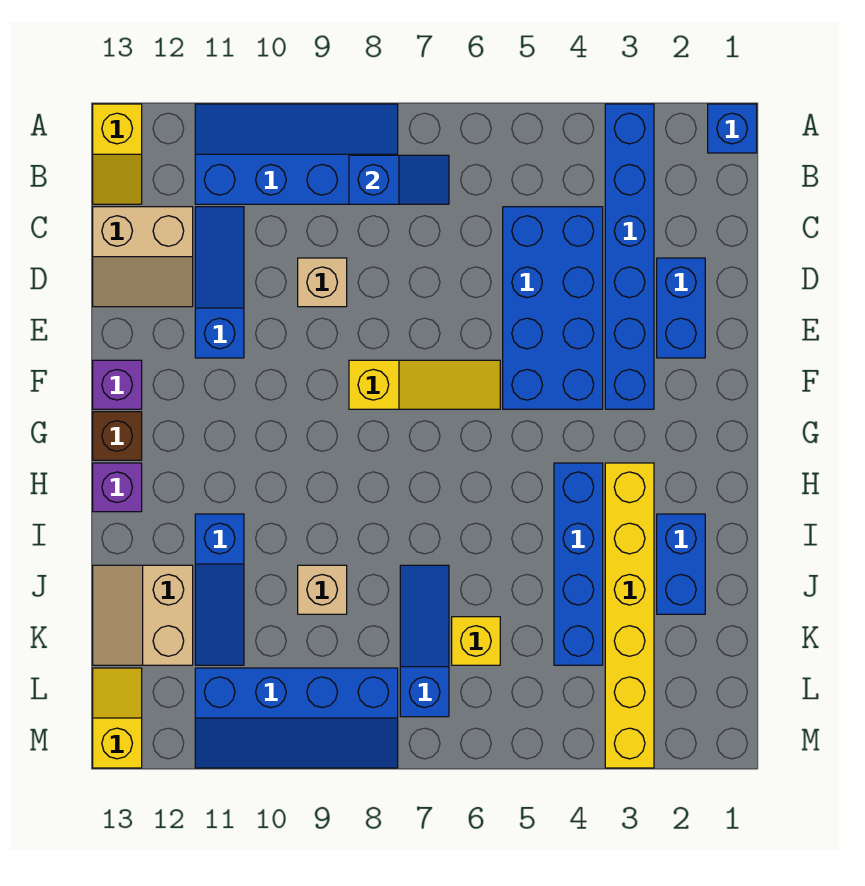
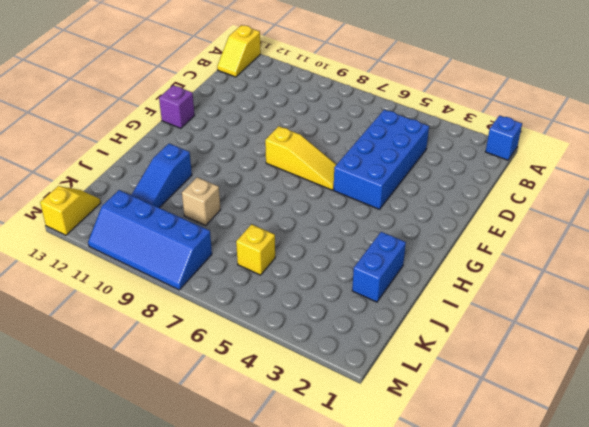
none -> blue 1x6 brick [605,104,654,409]
none -> blue 2x4 slope [195,104,398,204]
none -> blue 1x3 slope [195,207,244,358]

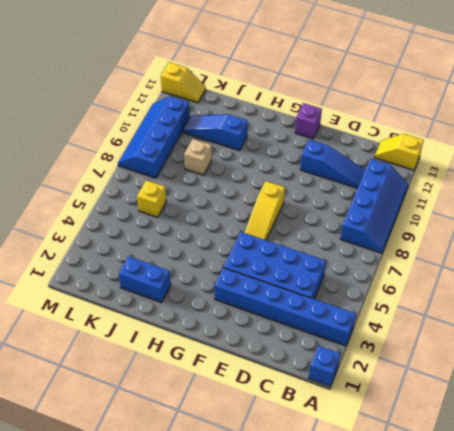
none -> tan 2x2 slope [93,207,193,307]
none -> blue 1x2 brick [657,258,705,358]
none -> tan 1x1 brick [298,258,347,307]

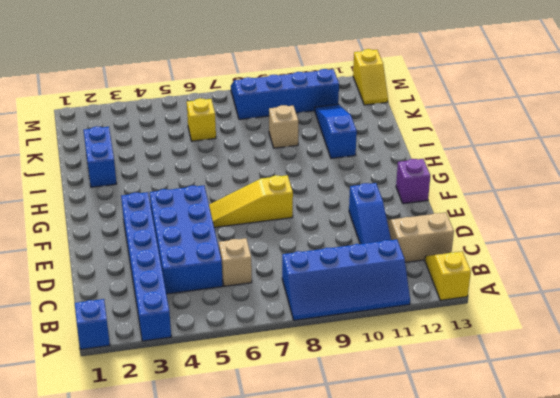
tan 1x1 brick [219,238,252,286] -> tan 1x1 brick moved to [298,258,347,307]
none -> blue 1x2 brick [657,258,705,358]
none -> brown 1x1 brick [93,412,142,460]
none -> yellow 1x6 brick [605,463,654,768]

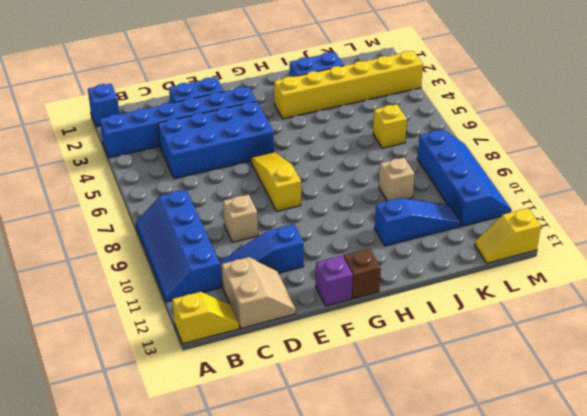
none -> blue 1x4 brick [554,463,603,665]
none -> purple 1x1 brick [93,463,142,512]
none -> blue 1x3 slope [400,565,449,717]

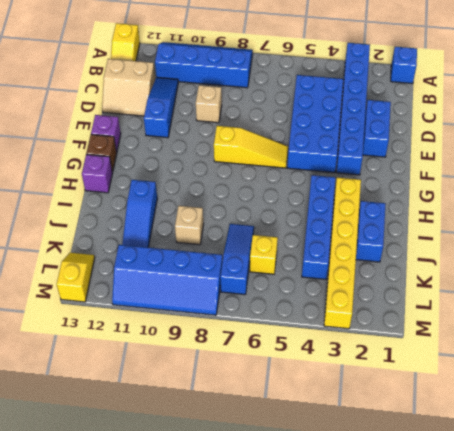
none -> tan 2x2 slope [93,565,193,665]
none -> blue 1x2 slope [349,155,449,204]

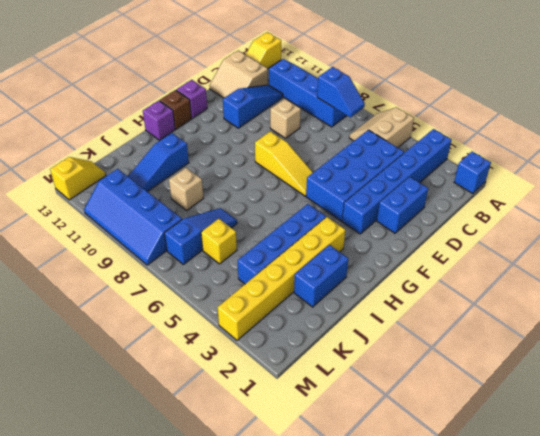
tan 2x2 slope [349,107,414,148] -> tan 2x2 slope moved to [93,565,193,665]

